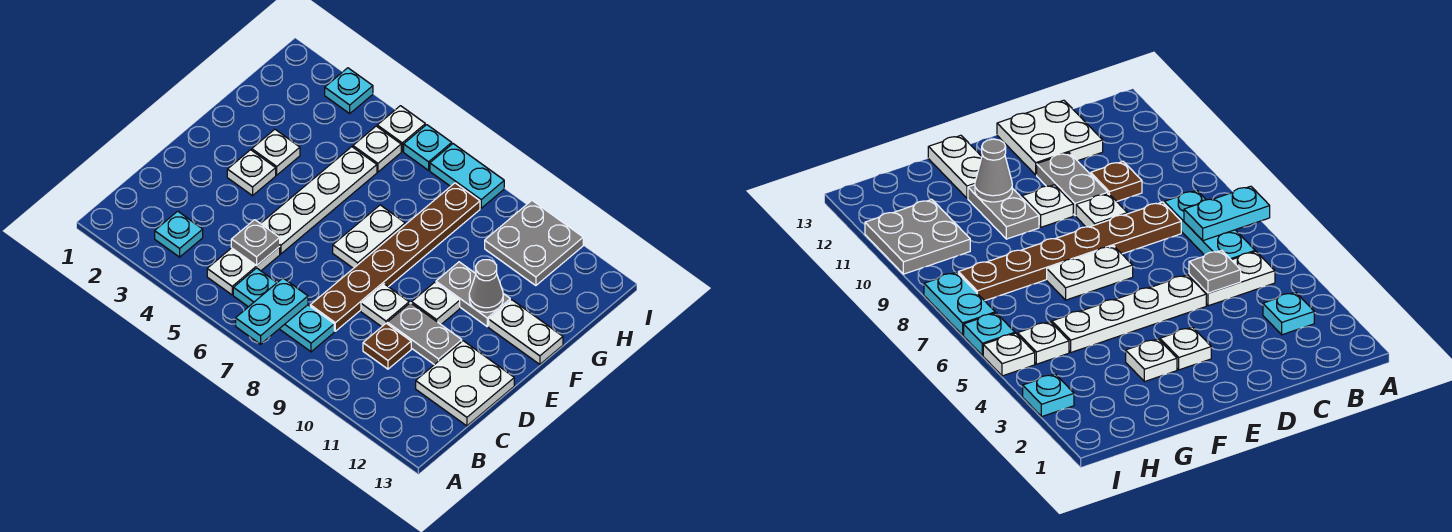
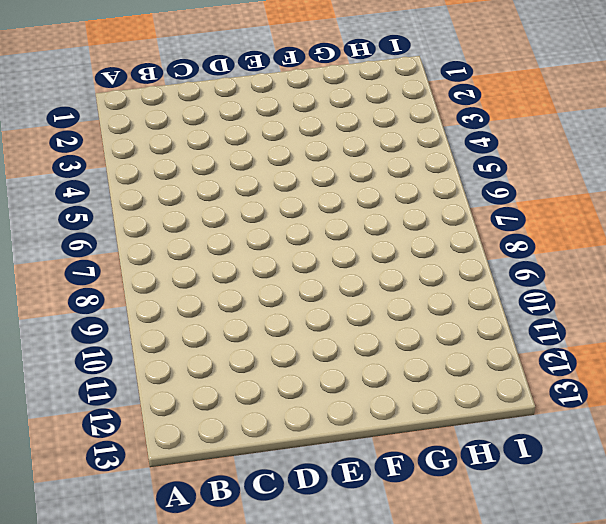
none -> cyan 1x1 plate [155,211,203,257]
none -> white 1x2 plate [207,247,280,295]
none -> cyan 1x3 plate [233,268,334,352]

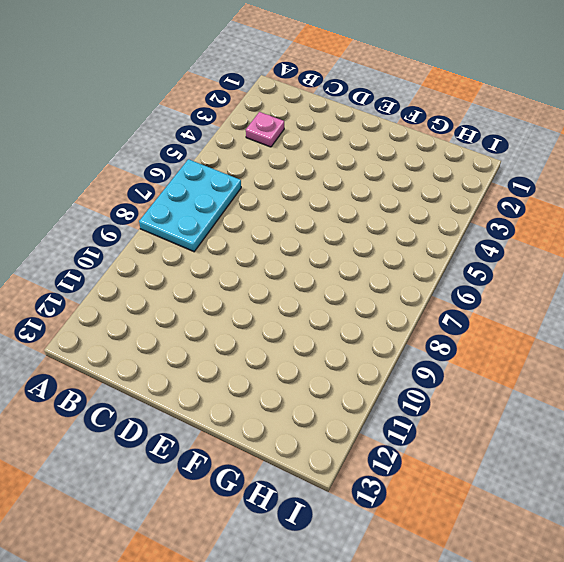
cyan 2x3 plate [139,159,241,252] -> cyan 1x3 plate [233,268,334,352]
pink 1x1 plate [246,112,284,147] -> cyan 1x1 plate [155,211,203,257]
none -> white 1x2 plate [207,247,280,295]
none -> brown 1x6 plate [310,183,480,331]
none -> brown 1x1 plate [363,323,411,369]

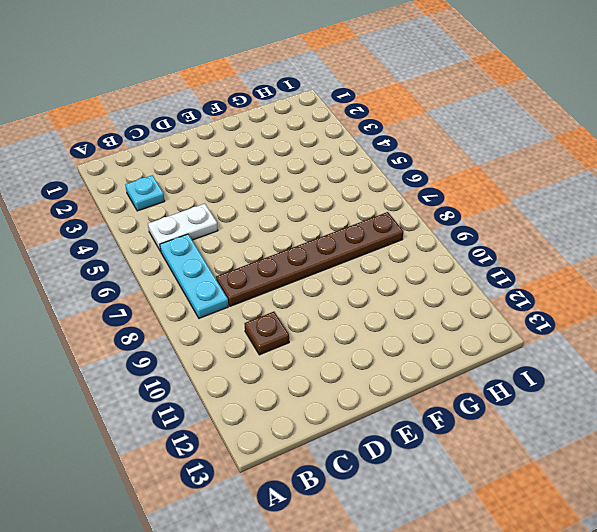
none -> white 2x2 plate [416,341,514,426]
none -> white 1x4 plate [261,147,377,254]
none -> white 1x1 plate [361,284,409,327]

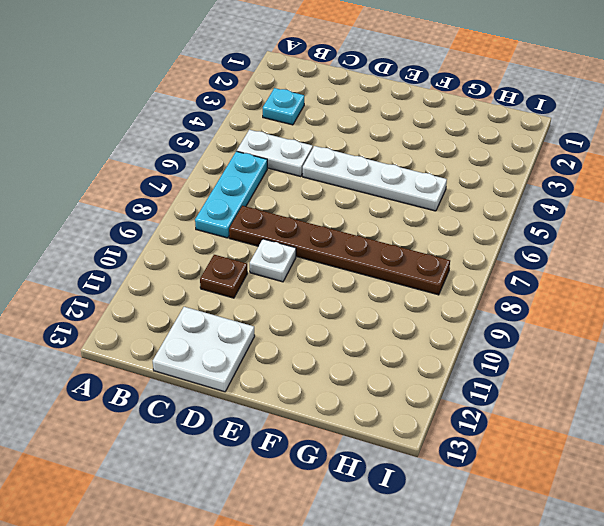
none -> grey 1x2 plate [387,303,462,365]
none -> white 1x1 plate [227,150,276,196]
none -> white 1x2 plate [333,205,405,268]

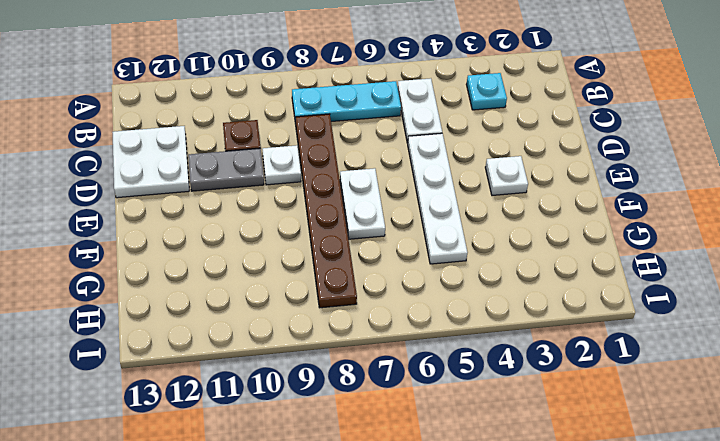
none -> white 1x1 plate [412,282,460,324]
none -> white 1x1 plate [252,129,300,175]
none -> grey 1x2 plate [436,262,510,326]

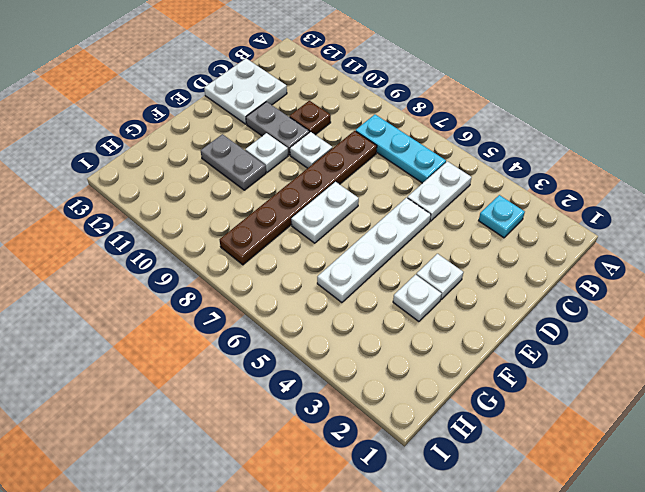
none -> white 1x2 plate [489,300,563,364]
none -> white 1x1 plate [353,126,401,172]
none -> grey 2x2 plate [485,201,583,286]

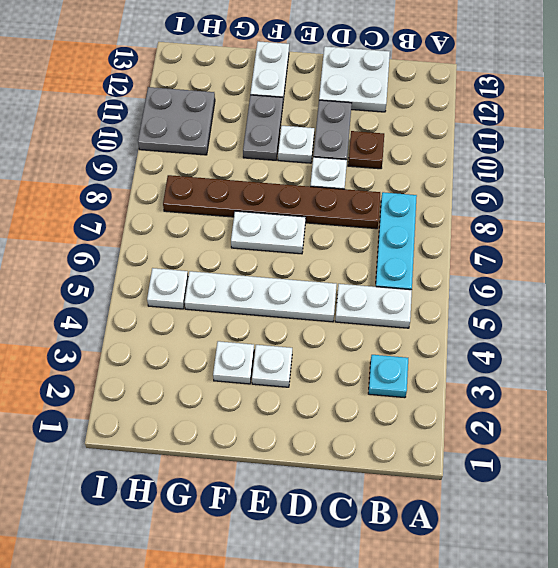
none -> cyan 1x1 plate [325,68,373,113]
none -> white 1x1 plate [377,106,425,151]
none -> cyan 1x1 plate [404,125,452,170]

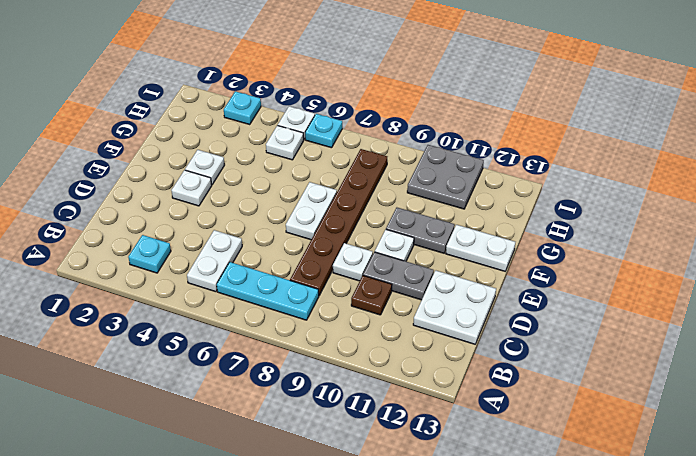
none -> white 1x4 plate [261,147,377,254]
none -> cyan 1x2 plate [430,144,504,208]
none -> cyan 1x2 plate [236,278,308,344]

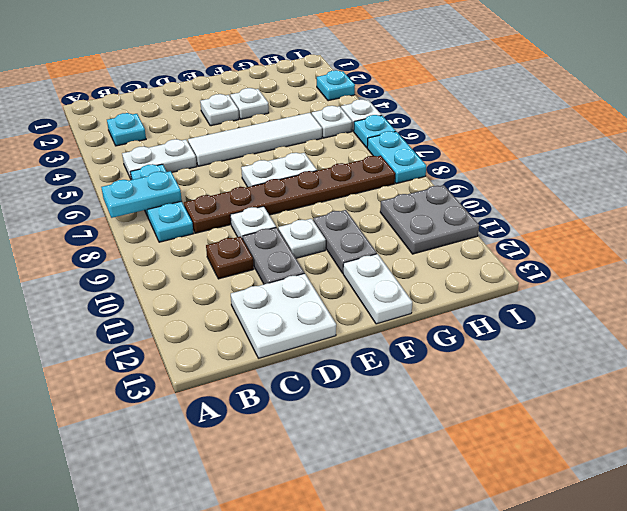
white 1x4 tile [188,113,322,166] -> white 1x4 plate [261,147,377,254]
none -> grey 1x1 plate [231,220,280,265]
none -> grey 1x1 cone [469,260,503,312]

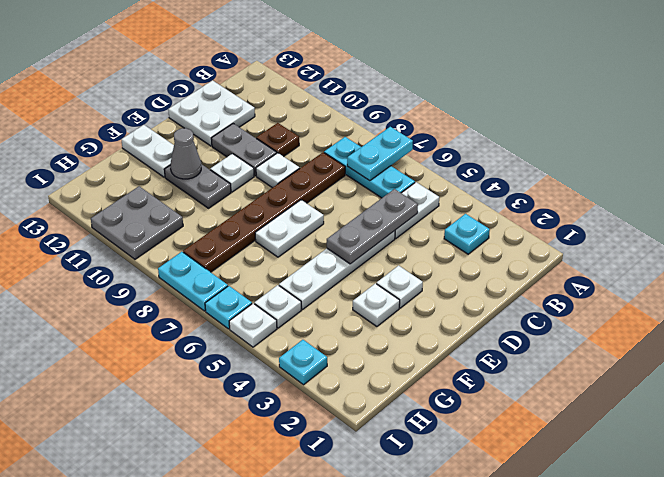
grey 1x3 plate [327,189,418,264] -> grey 1x1 plate [231,220,280,265]

